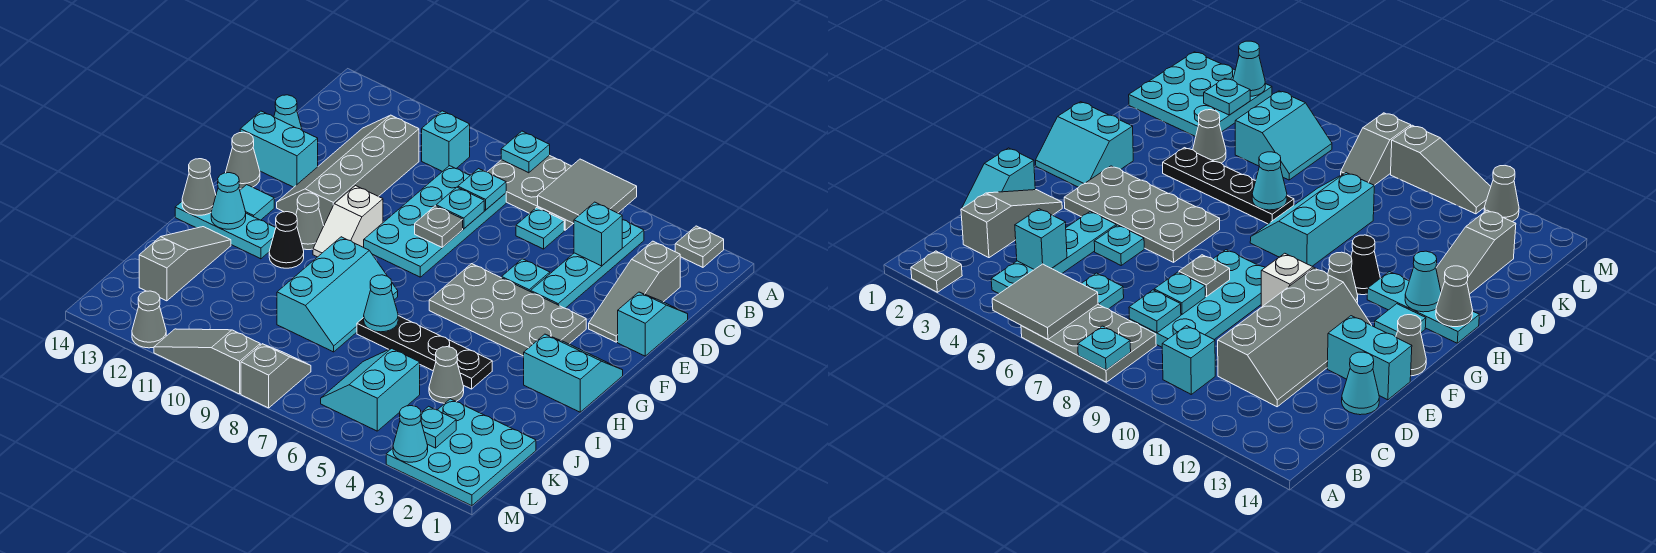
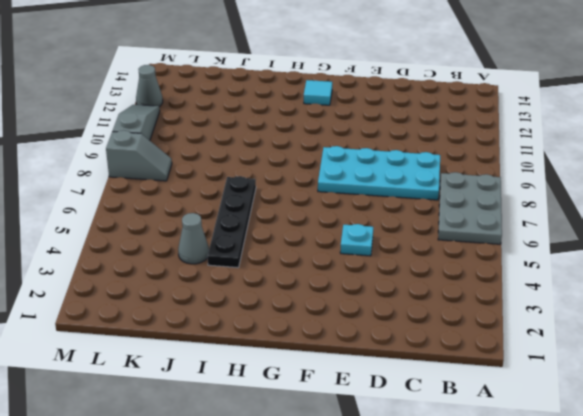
none -> grey 1x1 plate [675,226,724,267]
none -> cyan 1x4 plate [531,220,644,308]
none -> cyan 1x1 brick [422,111,470,172]
none -> grey 1x3 slope [589,241,680,342]

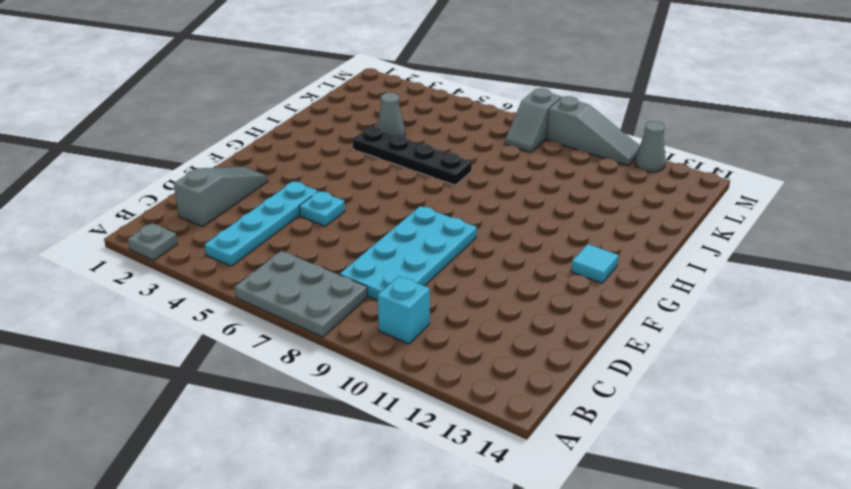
none -> cyan 1x1 plate [516,208,564,249]
none -> grey 2x4 slope [277,115,419,225]
none -> cyan 1x2 slope [618,292,688,356]
none -> cyan 1x1 cone [274,95,302,130]

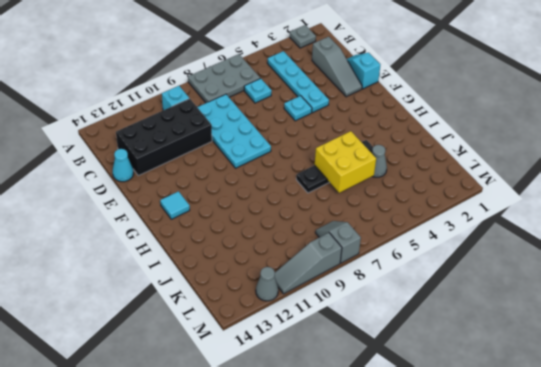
black 2x4 brick [116,99,212,176] -> grey 2x4 slope [277,115,419,225]
yellow 2x2 brick [315,131,376,193] -> none
none -> cyan 1x2 brick [240,111,318,187]
none -> grey 2x4 plate [429,264,586,356]
none -> white 1x2 slope [313,186,383,257]
none -> grey 1x1 cone [226,132,260,189]

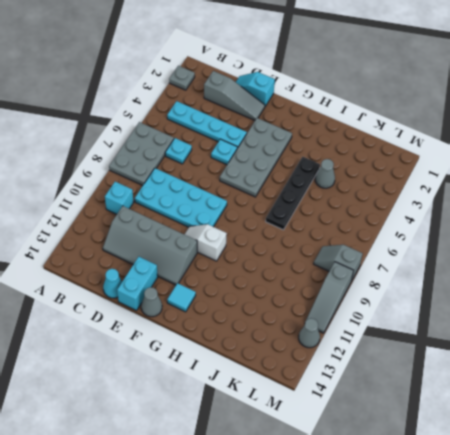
white 1x2 slope [185,224,227,261] -> white 1x2 slope turned to [313,186,383,257]
none -> cyan 2x2 slope [524,334,623,412]
none -> grey 1x1 cone [296,193,324,250]
none -> cyan 2x3 slope [277,237,398,352]
none -> black 1x1 cone [269,212,304,268]

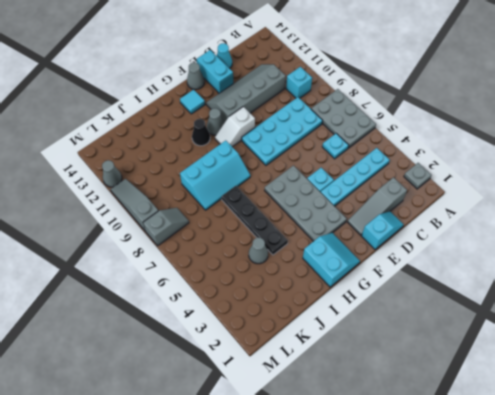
none -> cyan 1x3 plate [175,202,276,259]
none -> grey 1x3 slope [139,227,231,301]
none -> cyan 3x3 plate [386,399,536,506]
none -> cyan 2x2 slope [321,348,420,431]

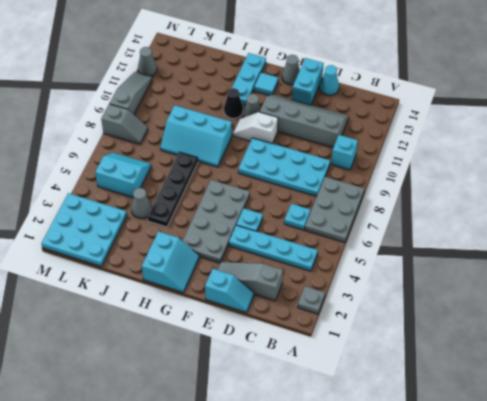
none -> grey 1x3 slope [139,227,231,301]
none -> grey 2x2 tile [538,159,637,223]
none -> cyan 1x1 plate [501,131,550,173]
none -> cyan 1x1 brick [574,202,622,266]

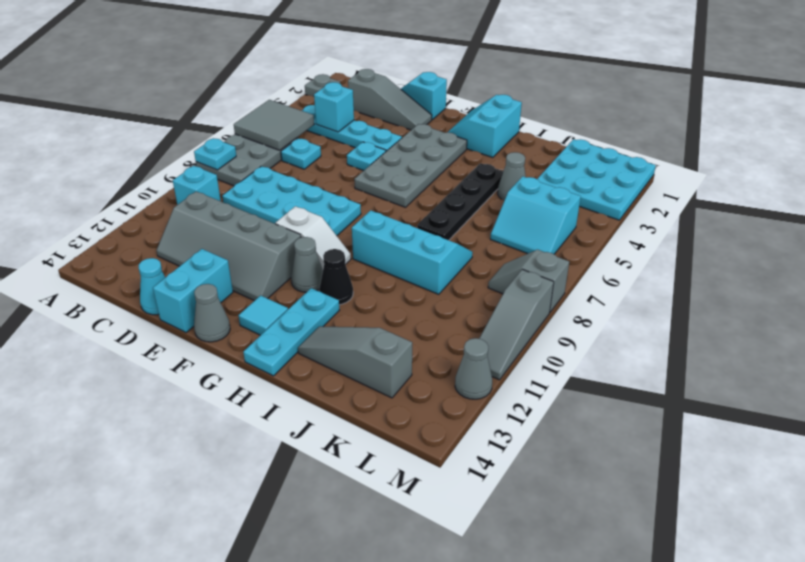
none -> cyan 1x1 plate [458,169,506,210]
none -> cyan 1x1 plate [436,187,484,229]
none -> grey 1x1 plate [415,206,463,247]
none -> cyan 1x1 cone [211,173,246,229]

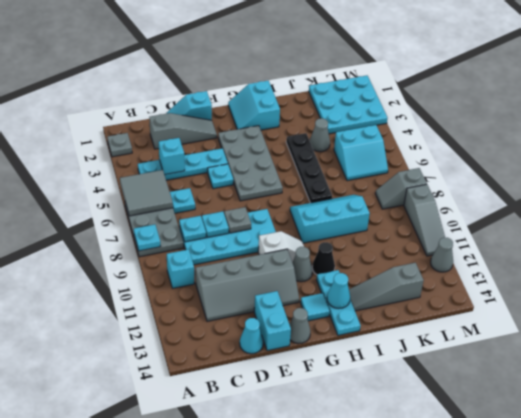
none -> grey 1x1 cone [182,159,216,215]
none -> cyan 1x1 cone [364,275,398,332]
none -> cyan 1x1 plate [421,406,456,448]
none -> cyan 1x1 cone [393,406,428,462]

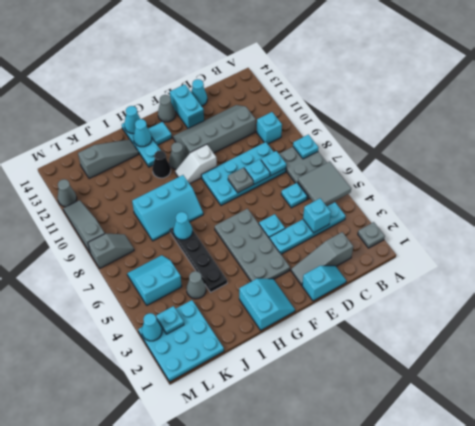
cyan 1x1 cone [124,106,140,134] -> grey 1x1 cone [182,159,216,215]

